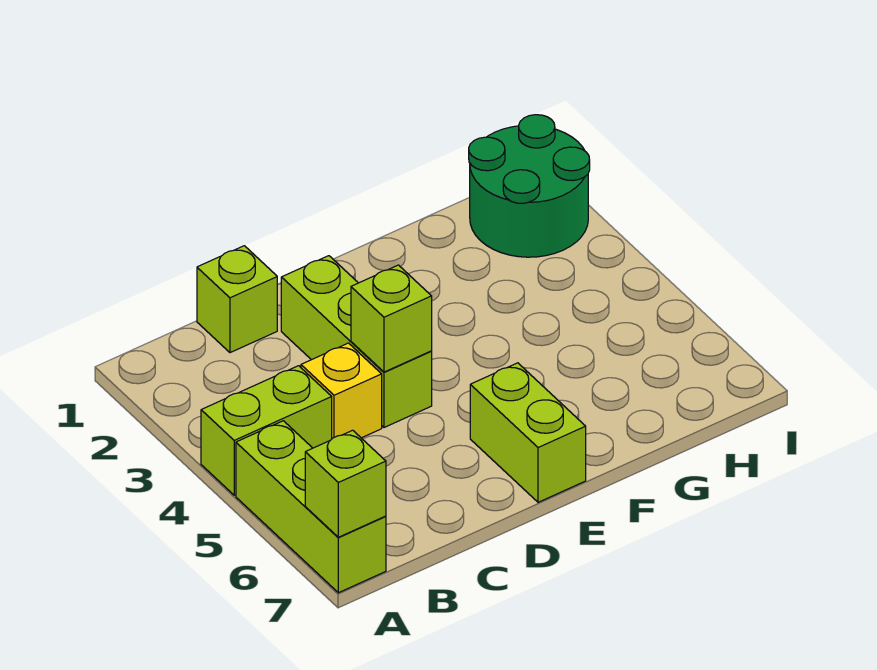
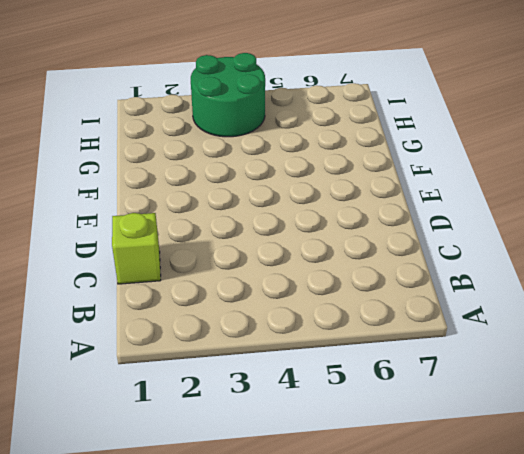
green 2x2 round brick [191,53,265,137] -> green 2x2 round brick moved to [469,115,590,257]
none -> lime 1x2 brick [201,366,332,495]
none -> lime 1x3 brick [236,421,386,593]

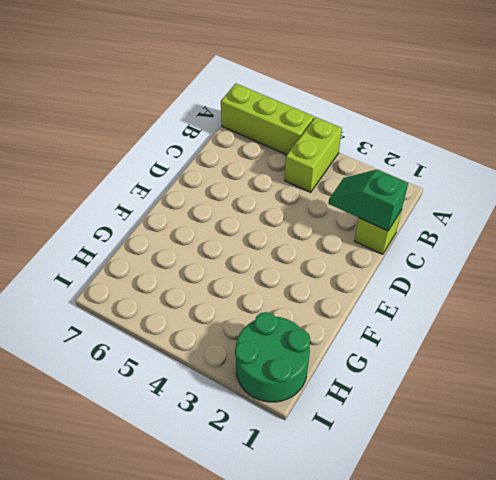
green 1x2 slope [328,170,408,231] -> none
none -> yellow 1x1 brick [301,343,382,438]
none -> lime 1x3 brick [281,256,432,427]

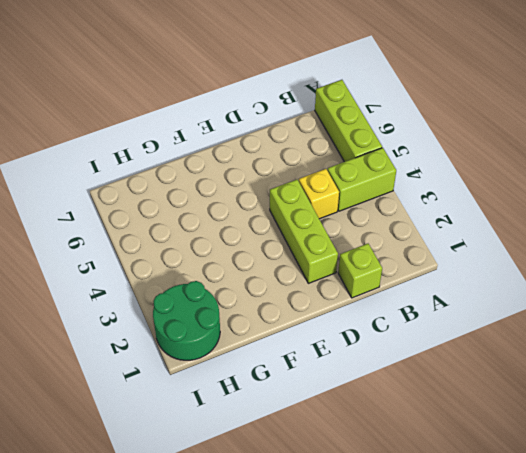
none -> lime 1x2 brick [470,363,586,502]
none -> lime 1x1 brick [305,430,386,537]

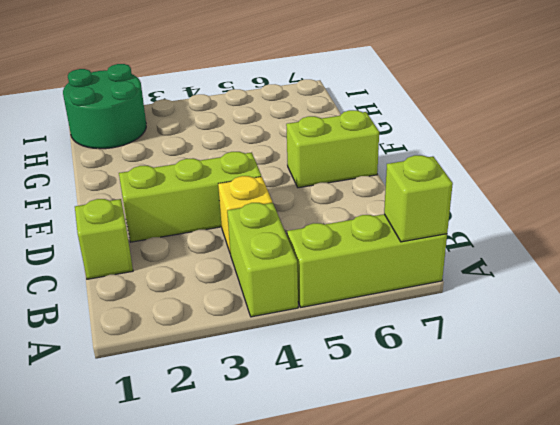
none -> lime 1x1 brick [351,265,432,372]

